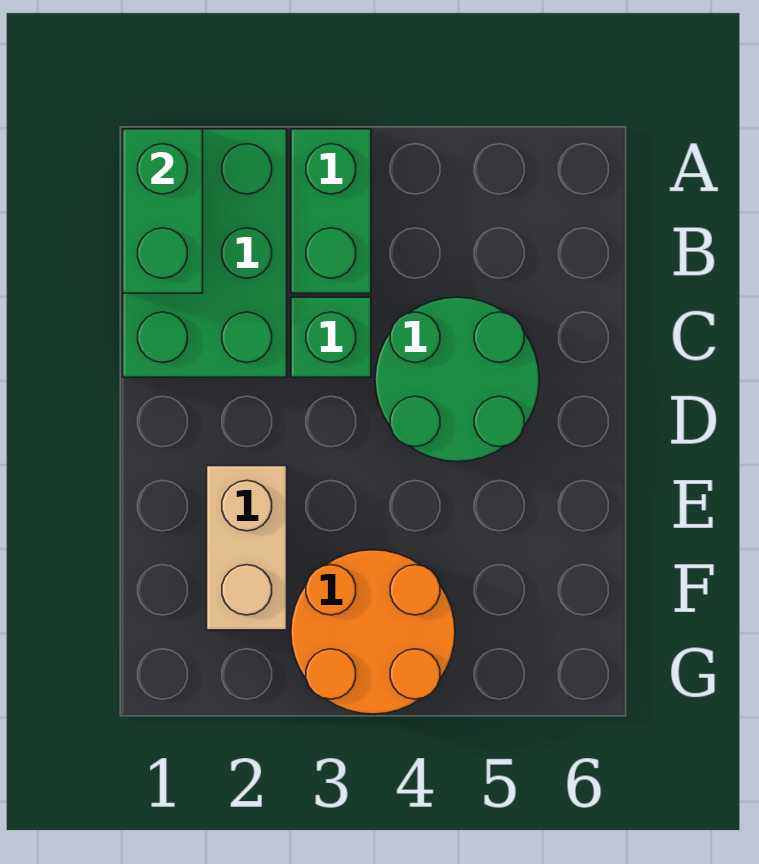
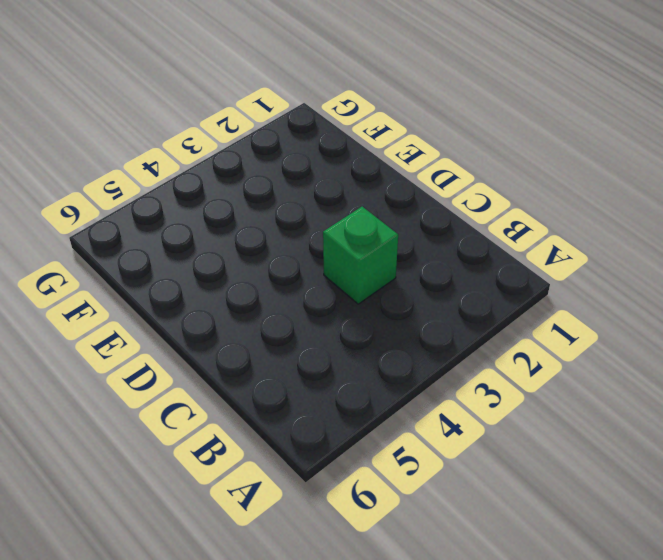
none -> green 2x3 brick [123,129,287,377]
none -> green 1x2 brick [291,129,371,293]

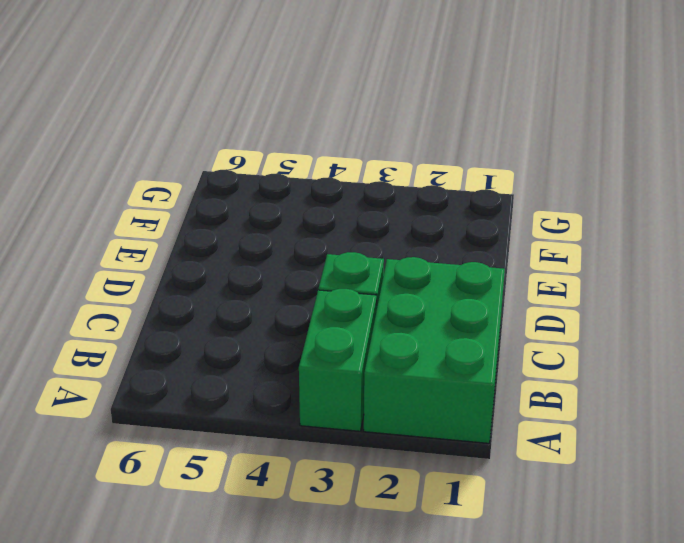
none -> green 2x2 round brick [375,297,539,462]
none -> tan 1x2 brick [207,466,287,630]

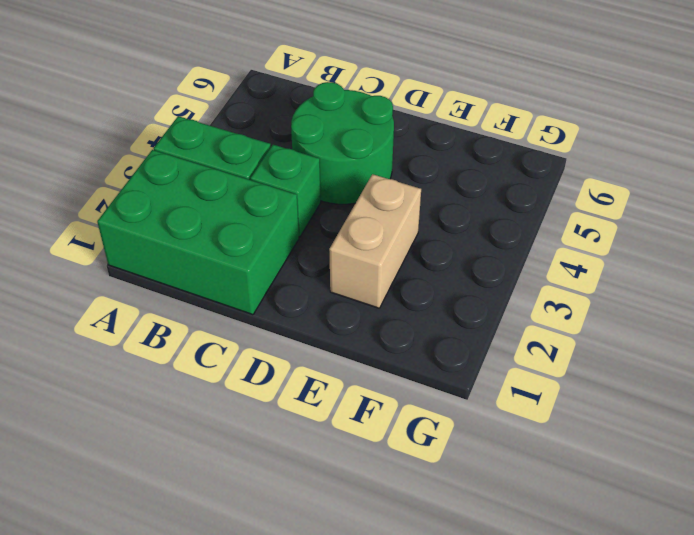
tan 1x2 brick [329,174,421,308] -> tan 1x2 brick turned to [207,466,287,630]
none -> orange 2x2 round brick [291,550,455,714]
none -> green 1x2 brick [123,129,203,293]

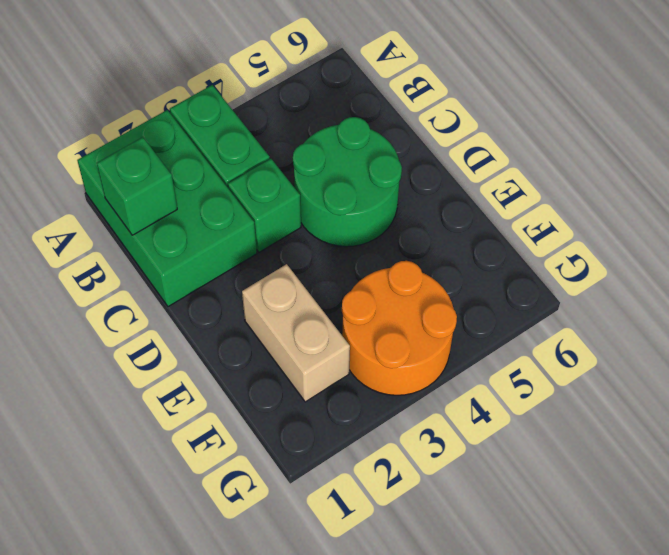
green 1x1 brick [97,137,177,235] -> green 1x2 brick [123,129,203,293]

